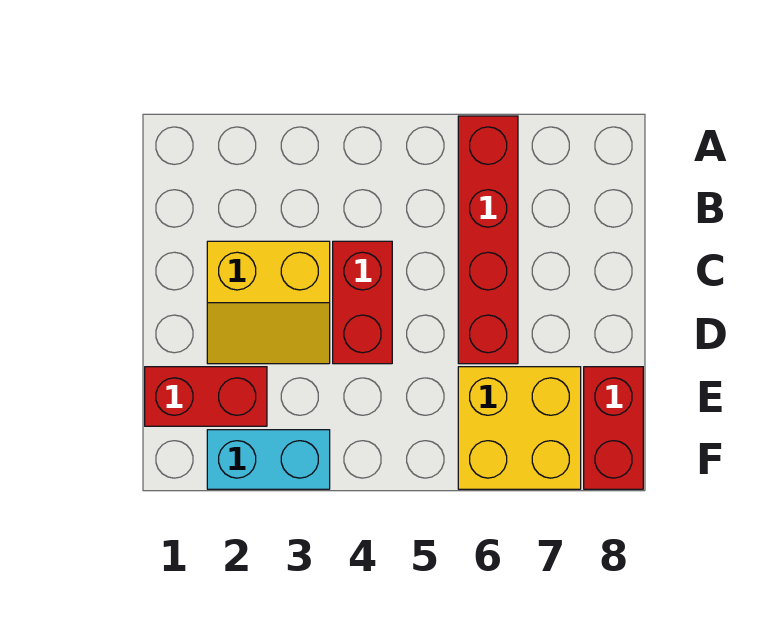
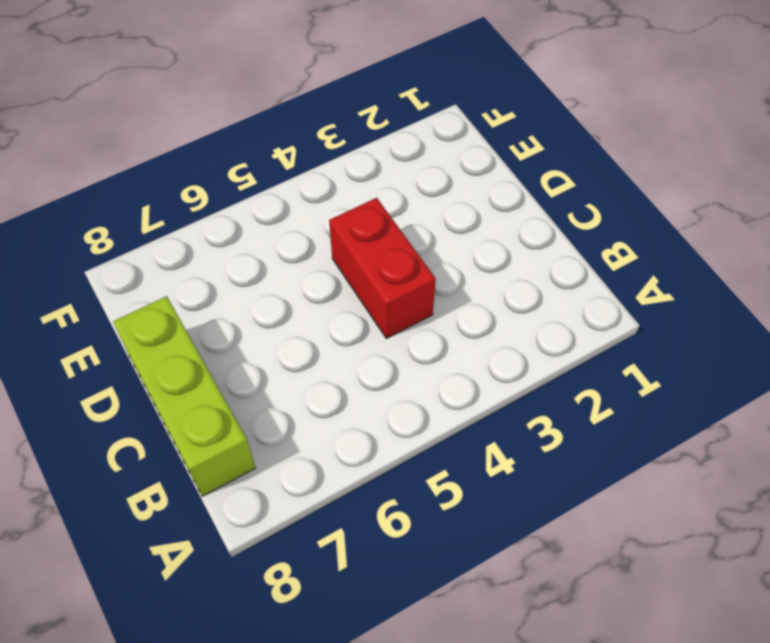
lime 1x3 brick [113,296,255,496] -> none
none -> red 1x4 brick [458,116,518,364]
none -> yellow 2x2 slope [207,241,330,364]

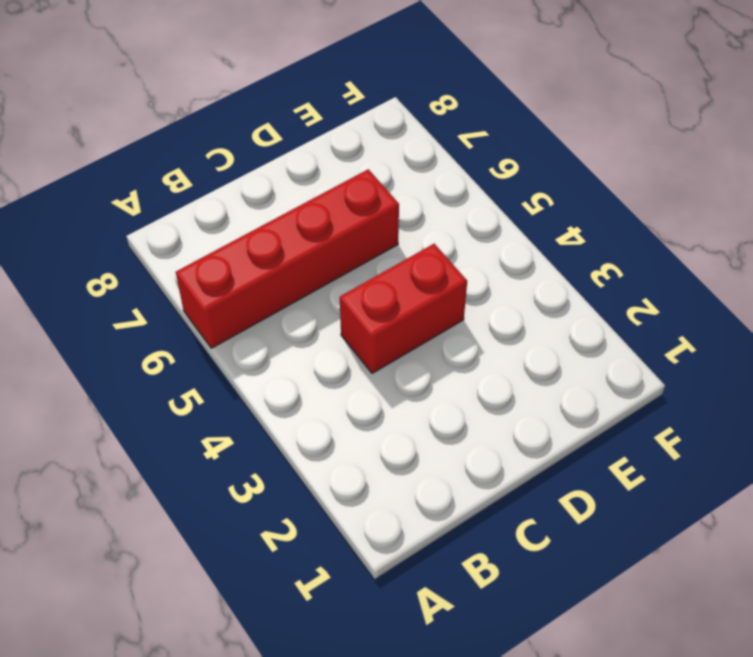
none -> yellow 2x2 slope [207,241,330,364]
none -> red 1x2 brick [145,367,267,426]

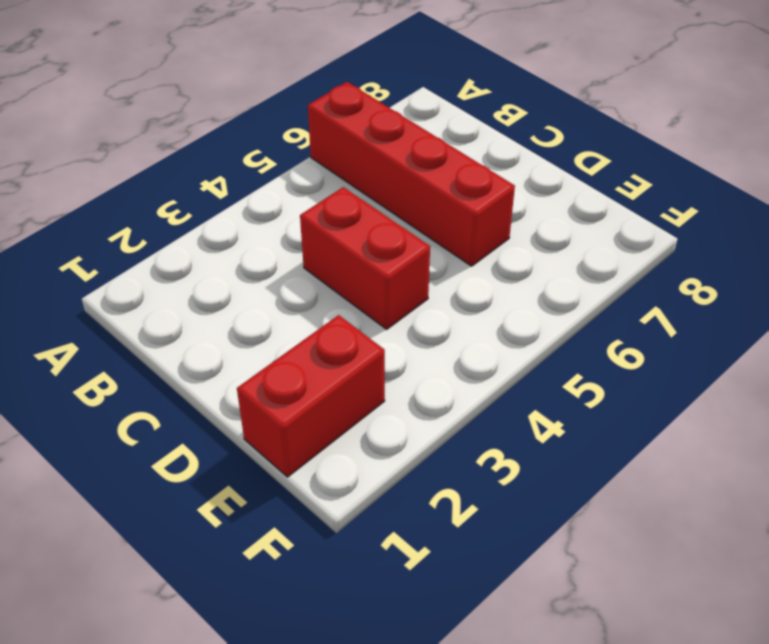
none -> yellow 2x2 slope [207,241,330,364]
none -> yellow 2x2 brick [458,367,581,489]

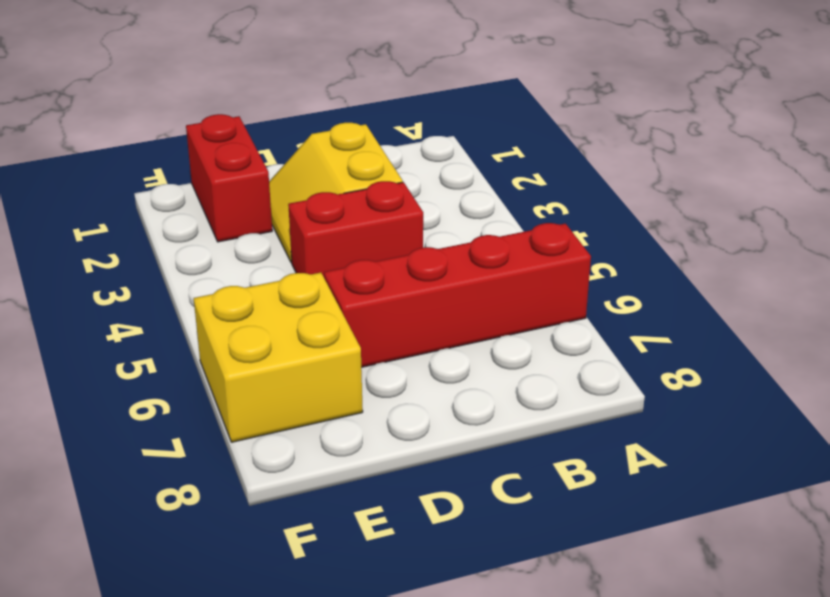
none -> red 1x2 brick [584,367,643,489]
none -> cyan 1x2 brick [207,430,330,489]

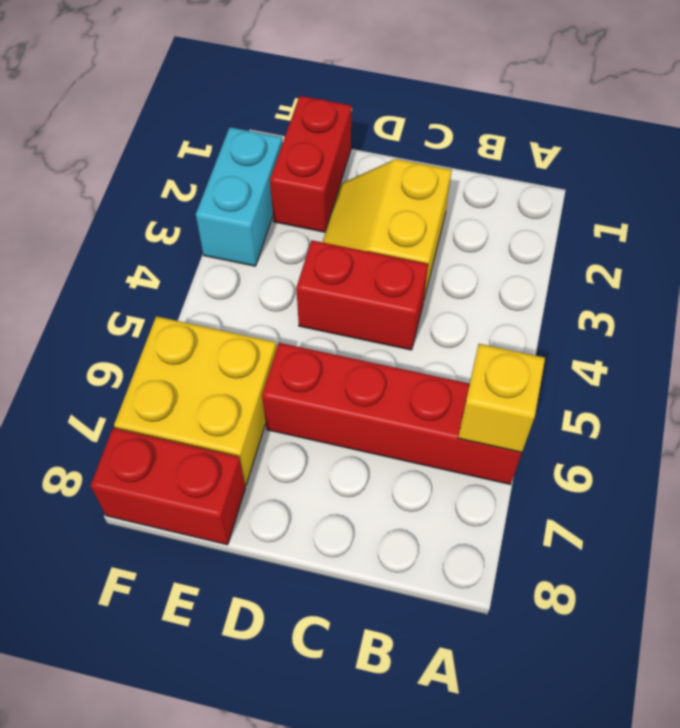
yellow 1x1 brick [458,344,545,453] -> none

